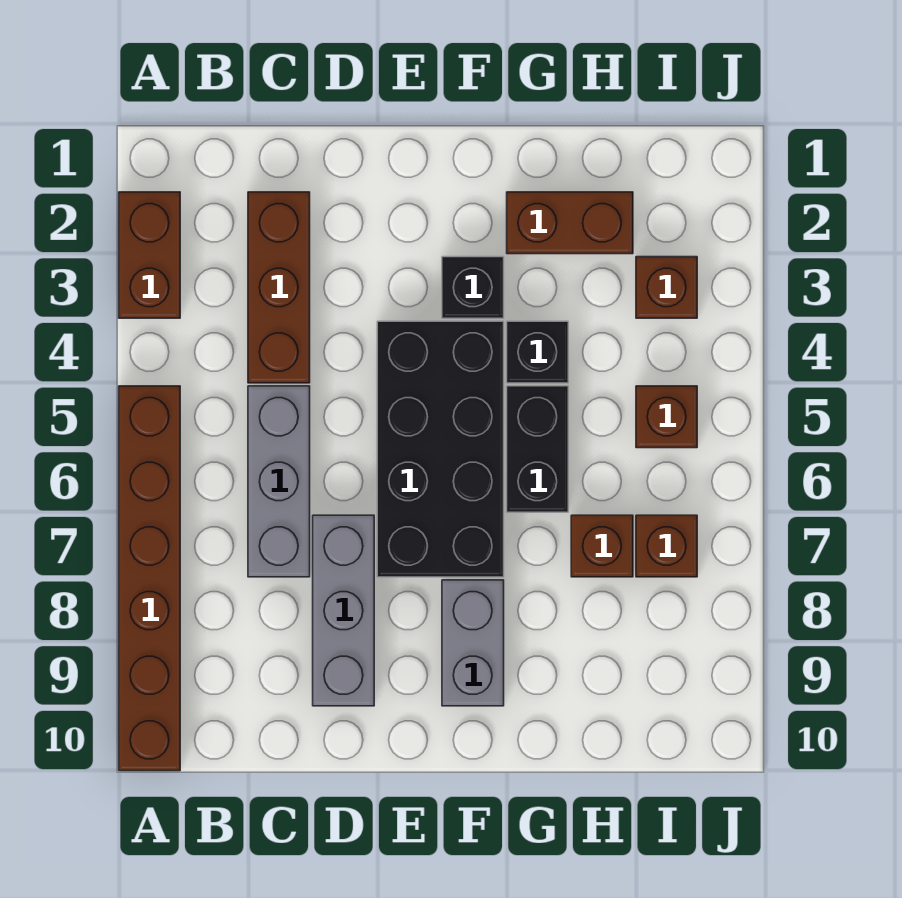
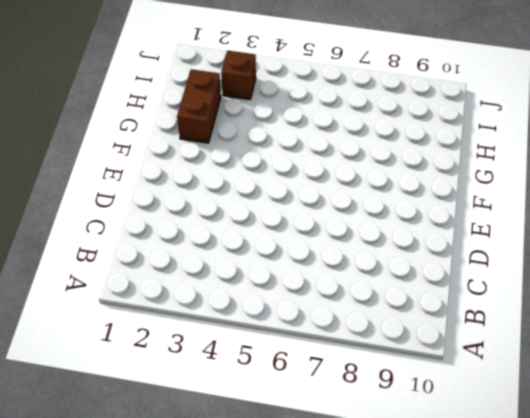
none -> brown 1x2 brick [119,192,180,318]
none -> brown 1x6 brick [119,386,180,771]
none -> brown 1x3 brick [248,192,310,383]

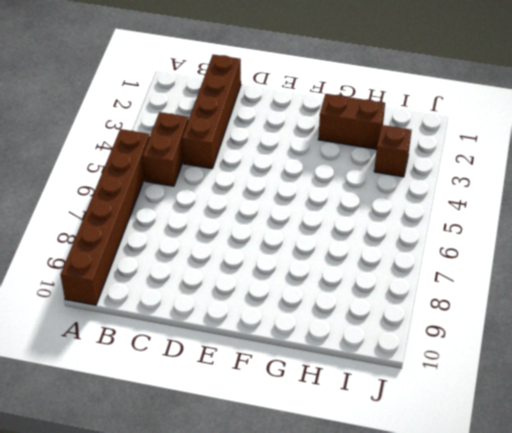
brown 1x2 brick [142,112,188,186] -> brown 1x2 brick moved to [119,192,180,318]
brown 1x4 brick [182,55,241,169] -> brown 1x3 brick [248,192,310,383]
none -> grey 1x3 brick [248,386,310,577]
none -> grey 1x3 brick [313,515,374,706]
none -> black 2x4 brick [377,321,504,577]

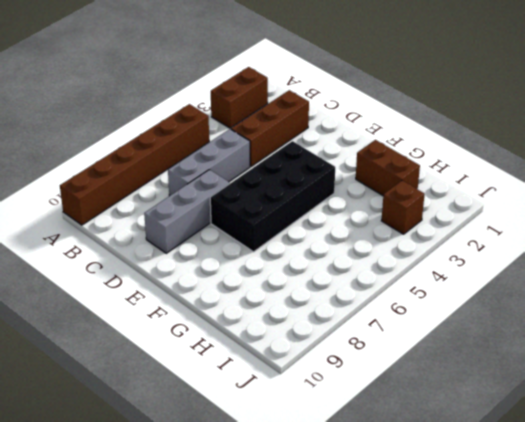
none -> black 1x1 brick [442,257,504,318]
none -> grey 1x2 brick [442,580,504,706]
none -> black 1x1 brick [507,321,568,383]

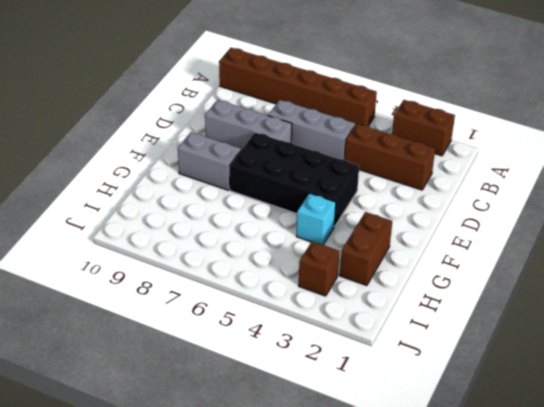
cyan 1x1 brick [296,193,336,245] -> black 1x1 brick [507,321,568,383]
none -> black 1x1 brick [442,257,504,318]
none -> black 1x2 brick [507,386,568,512]
none -> brown 1x1 brick [571,515,633,577]

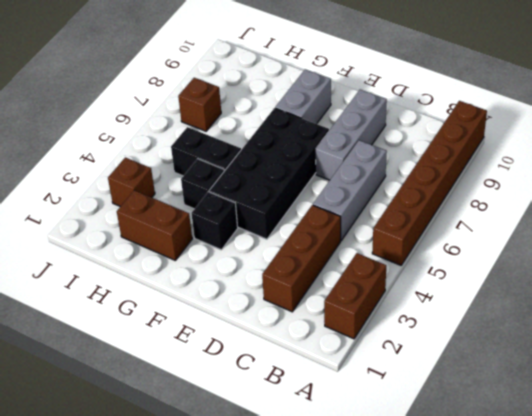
black 1x2 brick [171,127,241,176] -> black 1x2 brick turned to [507,386,568,512]
none -> brown 1x1 brick [571,515,633,577]
none -> brown 1x1 brick [636,386,697,448]

